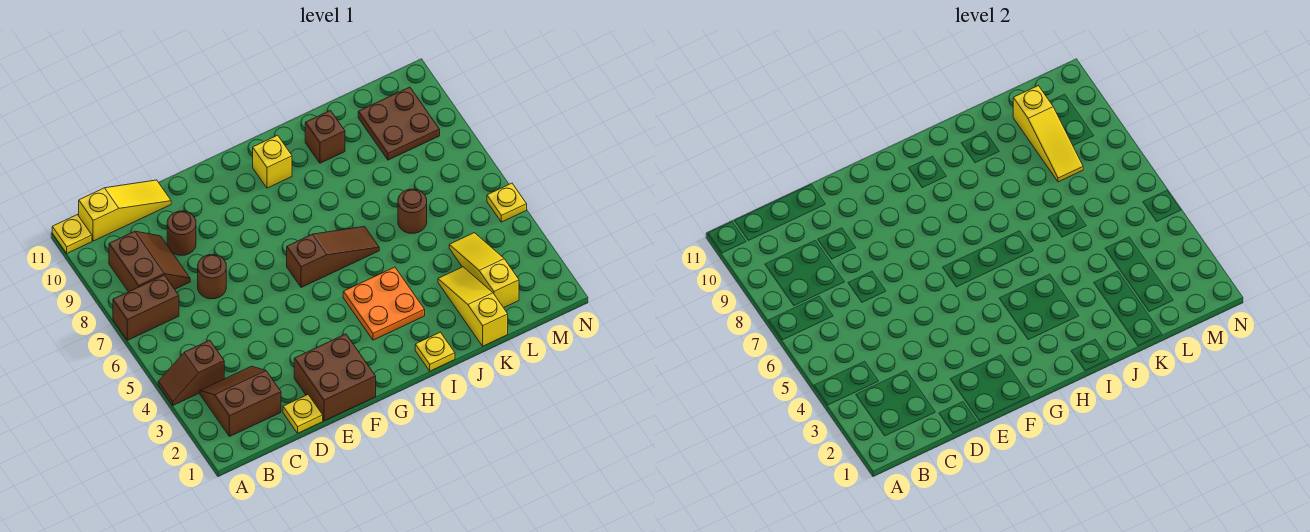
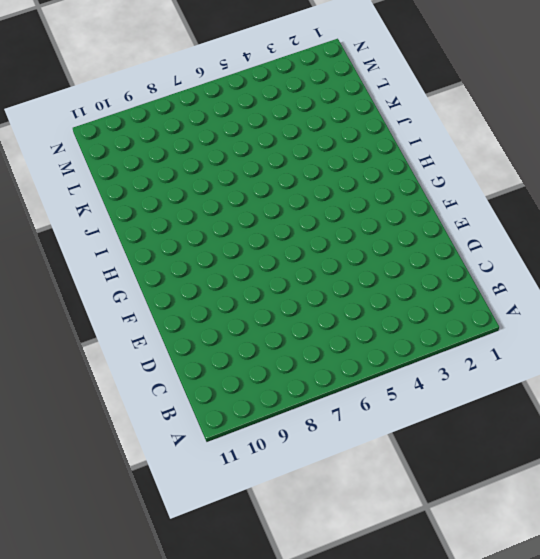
none -> brown 1x2 slope [158,340,224,405]
none -> brown 1x2 brick [113,275,179,340]
none -> yellow 1x1 plate [52,215,92,253]

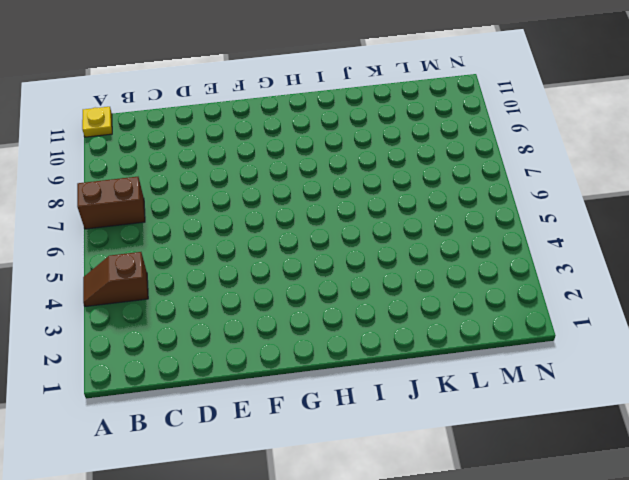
none -> brown 2x2 slope [200,366,281,437]
none -> brown 2x2 slope [109,231,190,292]
none -> yellow 1x3 slope [79,180,171,241]

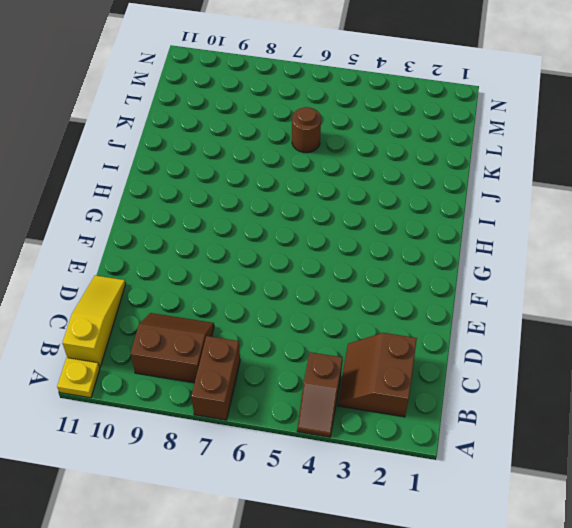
none -> yellow 1x1 plate [283,395,323,433]
none -> brown 1x1 round brick [198,255,226,299]
none -> brown 1x1 round brick [167,211,196,255]

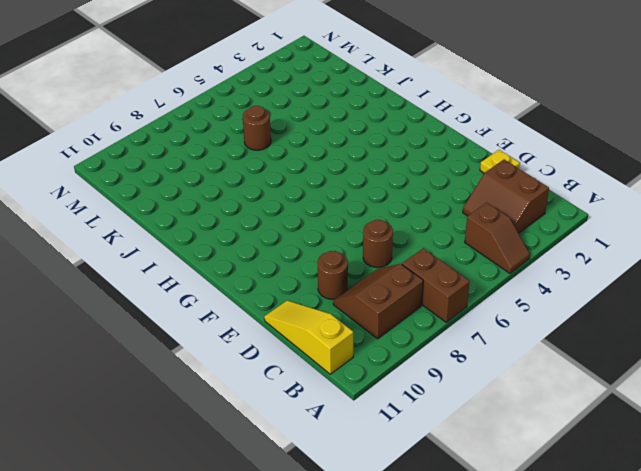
none -> yellow 1x1 plate [52,215,92,253]
none -> brown 2x2 brick [294,334,376,421]
none -> brown 1x3 slope [287,227,379,287]

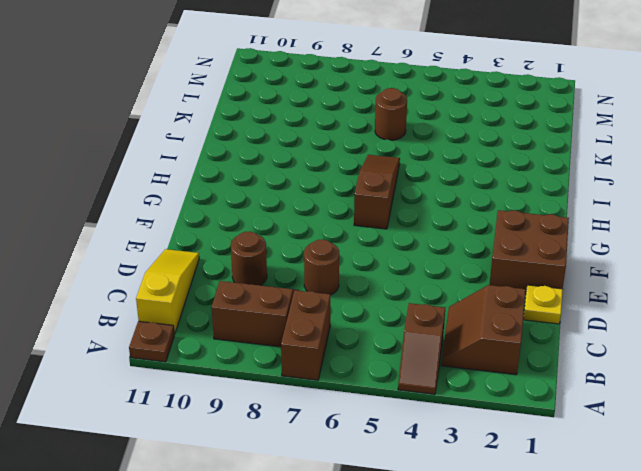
brown 1x1 plate [129,321,174,362] -> yellow 1x1 plate [52,215,92,253]
none -> orange 2x2 plate [343,267,425,340]
none -> yellow 1x1 brick [253,135,292,188]
none -> yellow 1x1 plate [415,332,455,371]

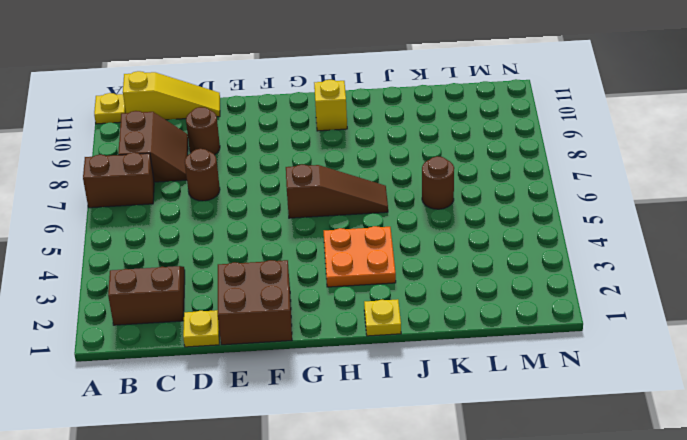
none -> brown 1x2 slope [158,340,224,405]
none -> brown 1x1 brick [305,111,345,163]
none -> yellow 1x3 slope [438,267,508,346]

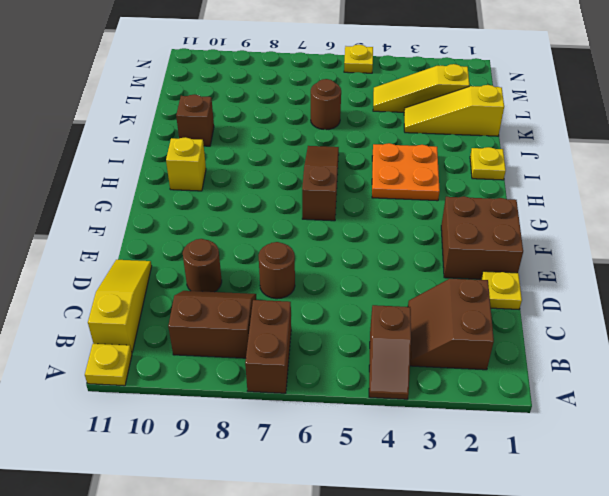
none -> brown 2x2 plate [358,87,440,160]
none -> yellow 1x3 slope [1013,86,1083,182]

